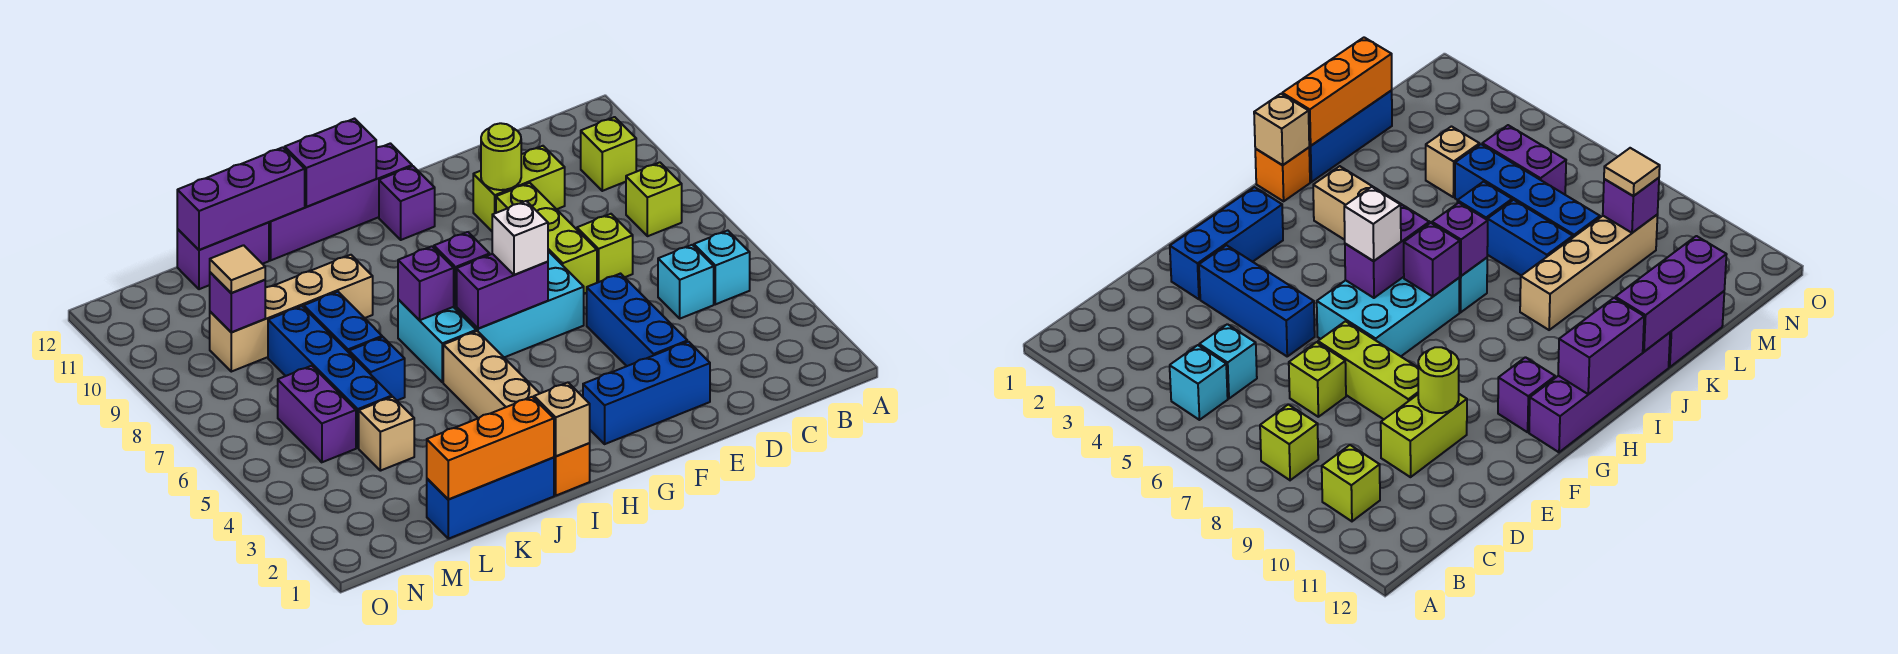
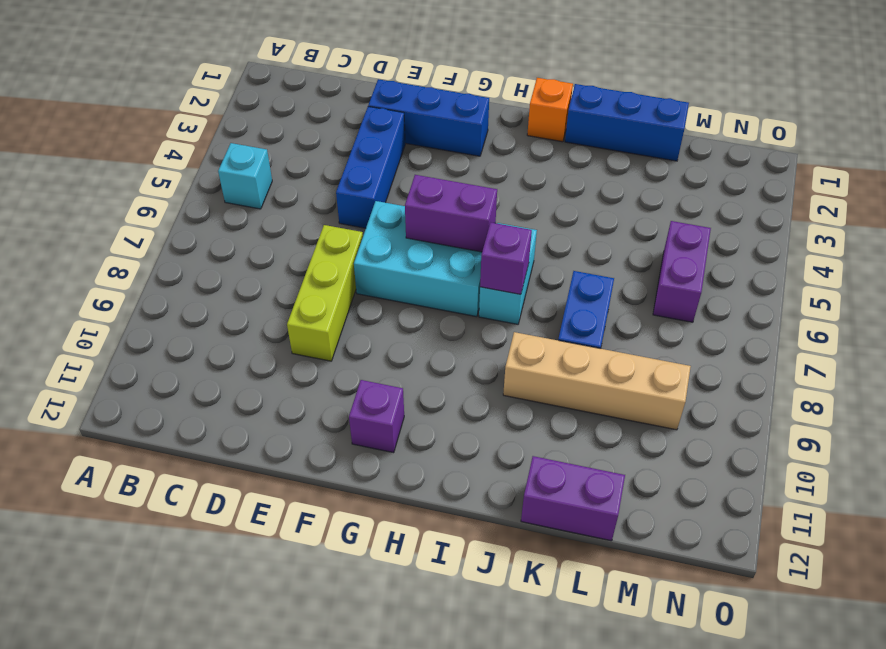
none -> lime 1x1 brick [626,162,682,236]
none -> lime 1x1 brick [581,117,636,191]
none -> cyan 1x1 brick [658,245,714,319]
none -> lime 1x1 brick [577,214,633,283]

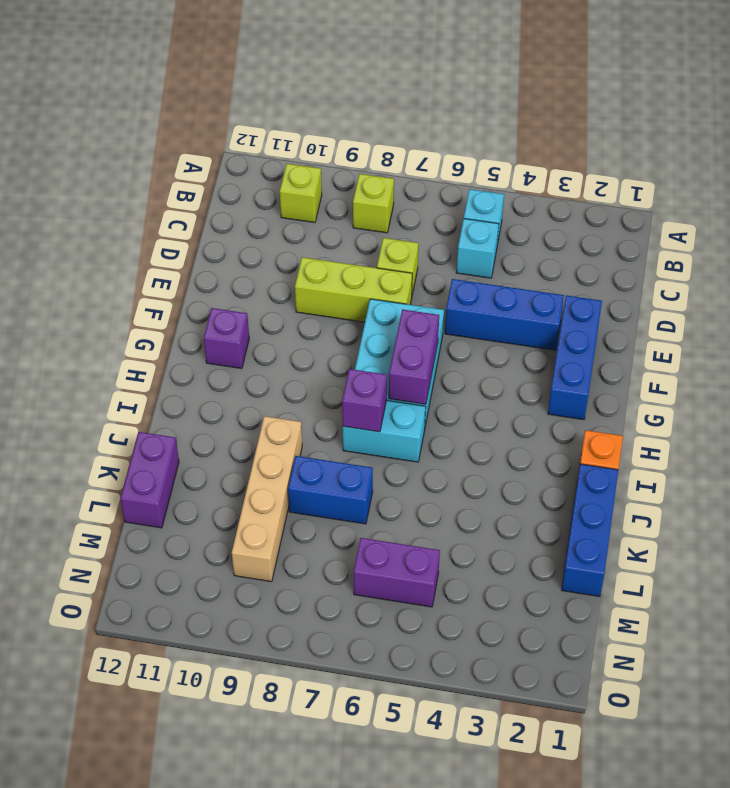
none -> lime 1x2 brick [473,146,565,231]
none -> purple 1x4 brick [269,143,412,260]
none -> tan 1x3 brick [443,331,540,418]
none -> blue 1x1 brick [349,337,405,400]

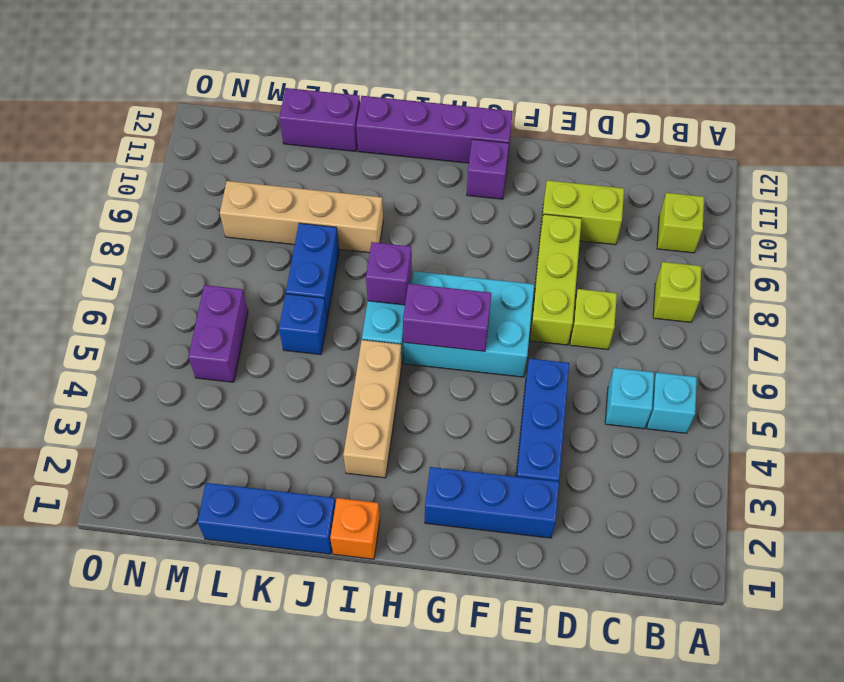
none -> tan 1x1 brick [359,397,414,471]
none -> blue 1x4 brick [268,306,392,448]
none -> lime 1x1 round brick [481,123,521,190]
none -> purple 1x1 brick [434,232,490,306]

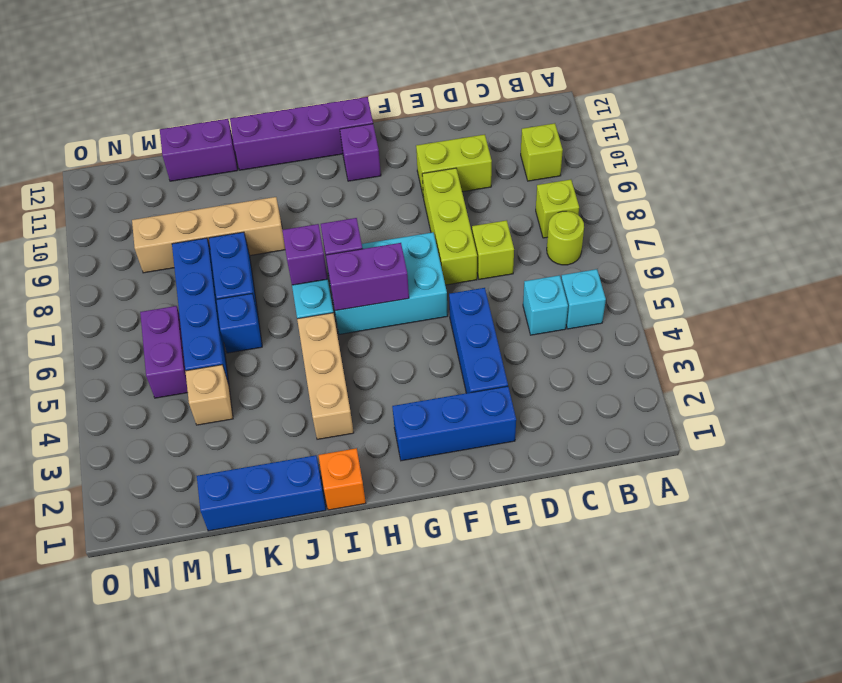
lime 1x1 round brick [547,211,584,265] -> lime 1x1 round brick moved to [481,123,521,190]
none -> purple 1x2 brick [285,119,376,207]
none -> tan 1x1 brick [534,383,590,456]
none -> orange 1x3 brick [427,397,554,499]
none -> purple 1x3 brick [177,147,305,250]

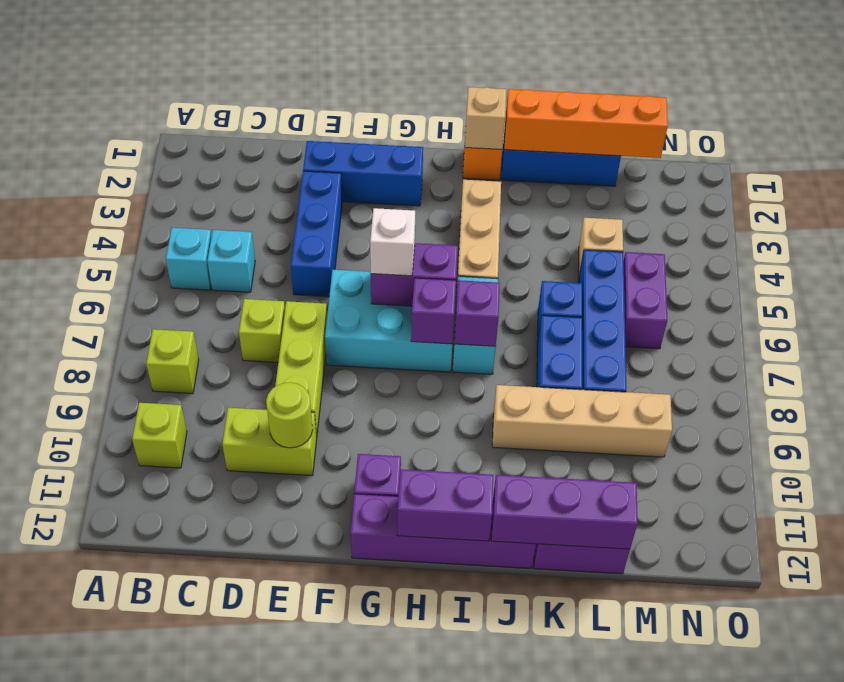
orange 1x4 brick [504,89,668,158] -> orange 1x3 brick [427,397,554,499]
none -> purple 1x1 brick [210,272,265,332]
none -> tan 1x1 tile [210,245,265,293]

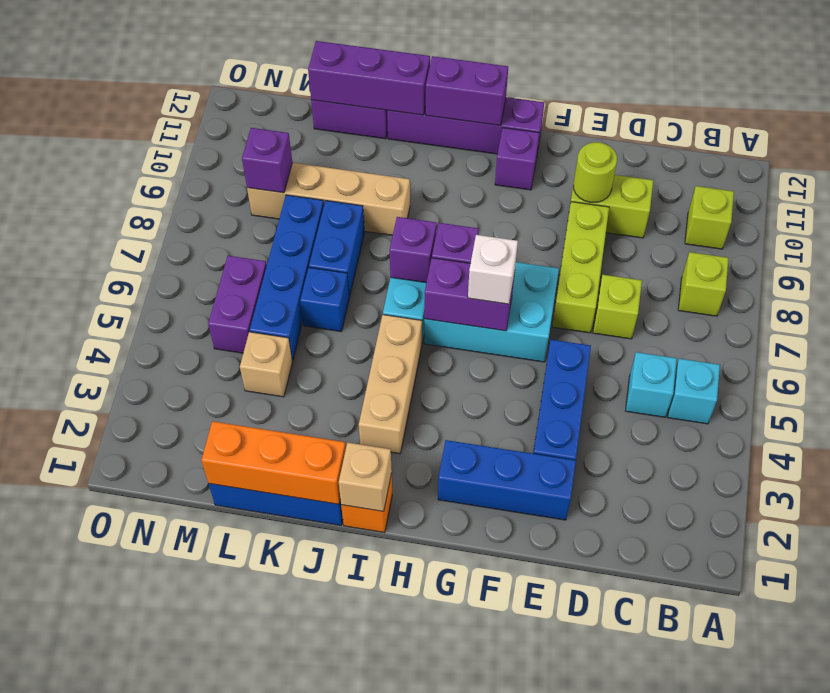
none -> tan 1x1 tile [210,245,265,293]

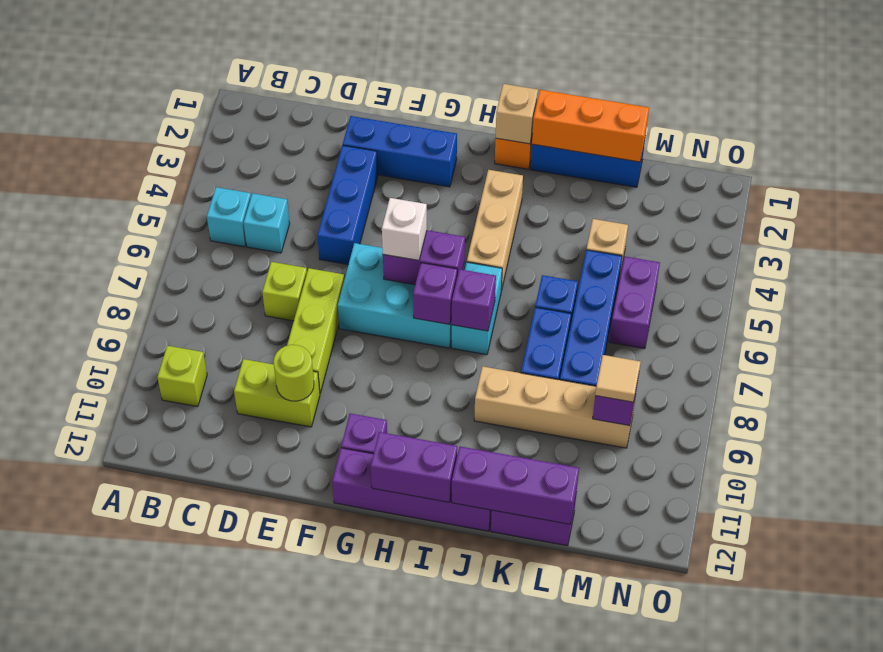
none -> lime 1x1 brick [626,162,682,236]

